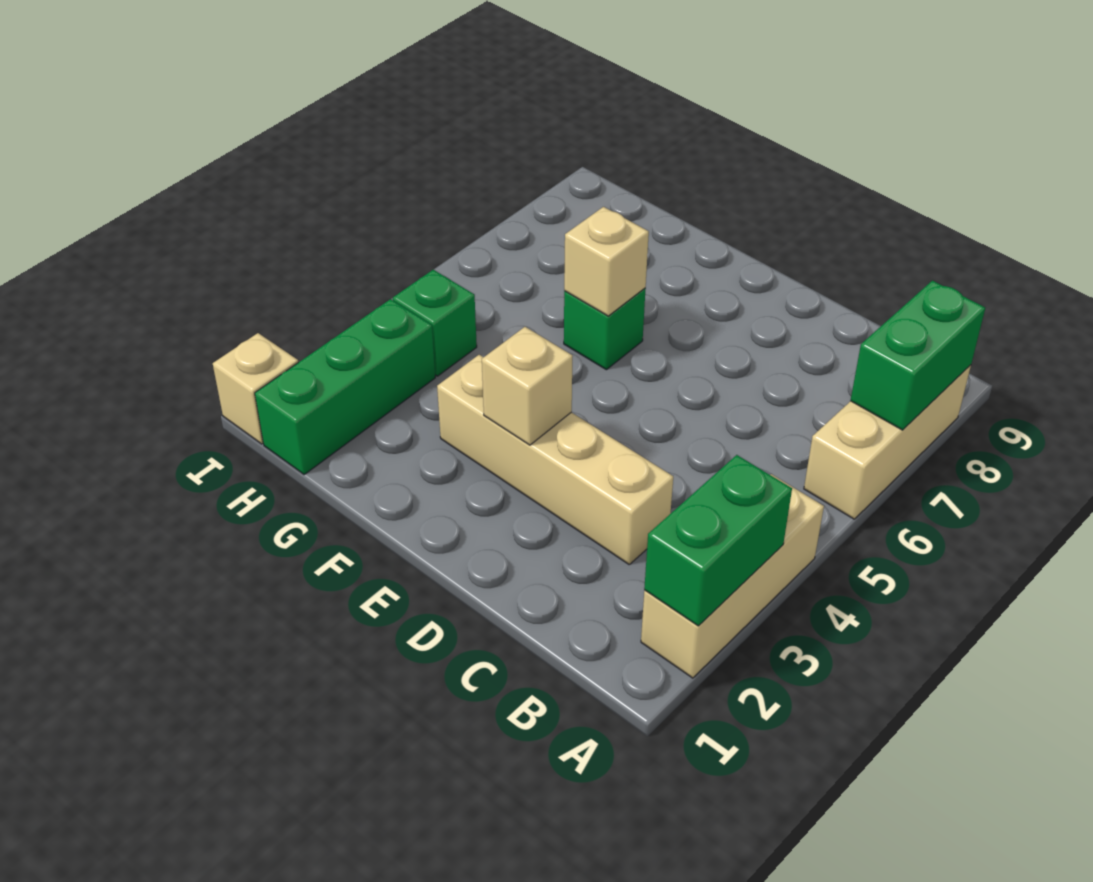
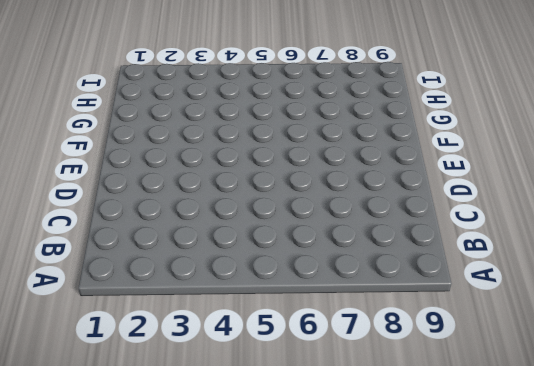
none -> tan 1x3 brick [641,474,824,678]
none -> tan 1x3 brick [804,365,971,519]

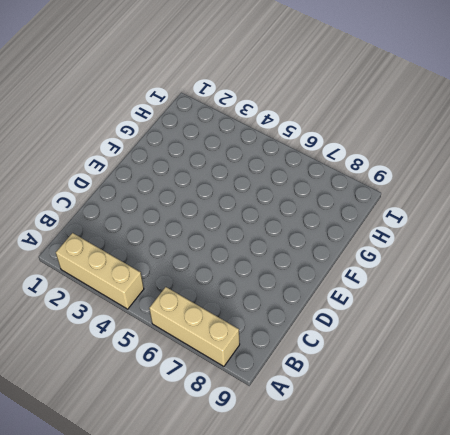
none -> tan 1x4 brick [437,355,673,564]
none -> green 1x1 brick [564,288,646,370]

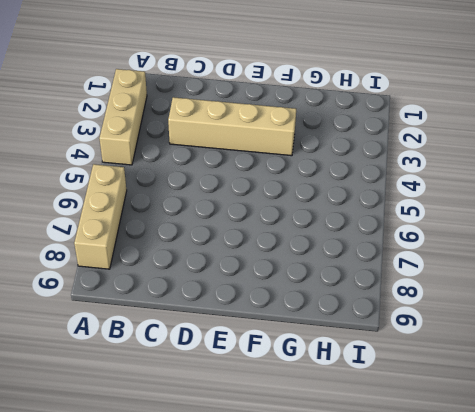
none -> green 1x1 brick [564,288,646,370]
none -> green 1x3 brick [255,299,435,475]

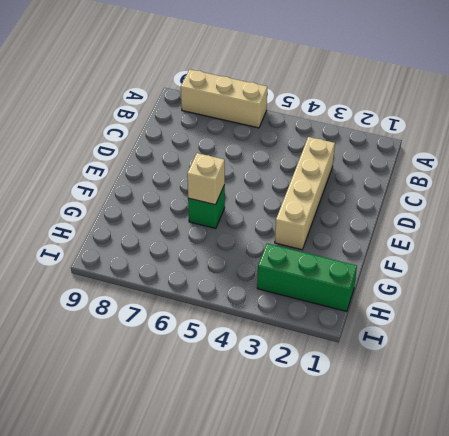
none -> tan 1x3 brick [641,474,824,678]
none -> green 1x1 brick [393,270,477,376]

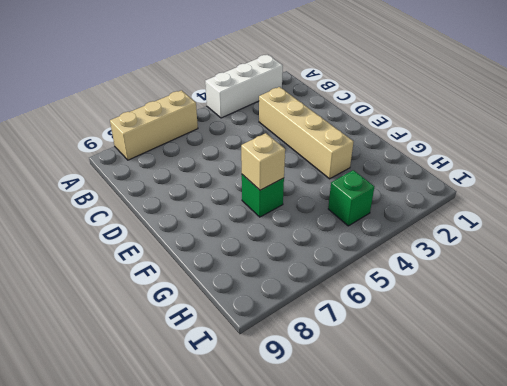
white 1x3 brick [205,55,283,118] -> tan 1x3 brick [641,474,824,678]
none -> green 1x3 brick [255,299,435,475]
none -> tan 1x1 brick [213,333,298,444]

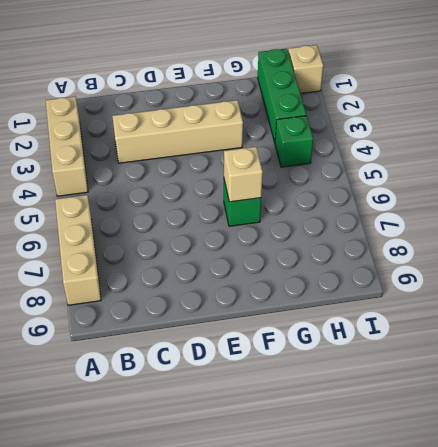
none -> green 1x2 brick [644,455,792,626]
none -> green 1x2 brick [850,281,985,430]

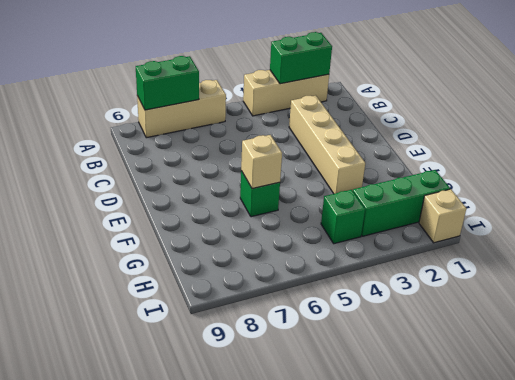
none -> tan 1x1 brick [482,327,573,445]

